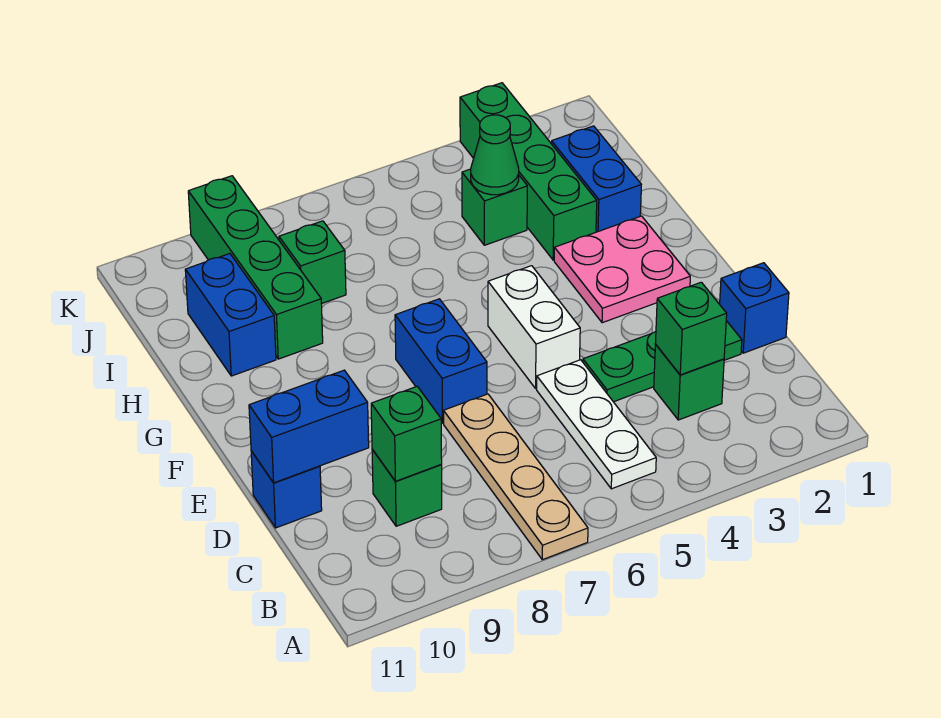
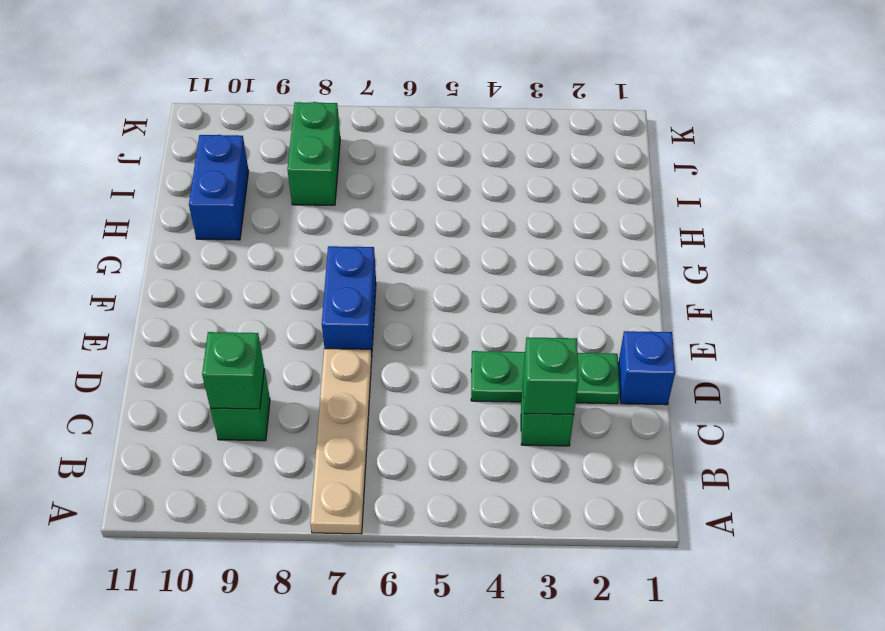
green 1x2 brick [287,102,340,205] -> green 1x1 brick [279,221,346,304]
none -> white 1x3 plate [537,360,656,489]
none -> blue 1x1 brick [251,451,322,528]
none -> white 1x2 brick [488,266,580,389]

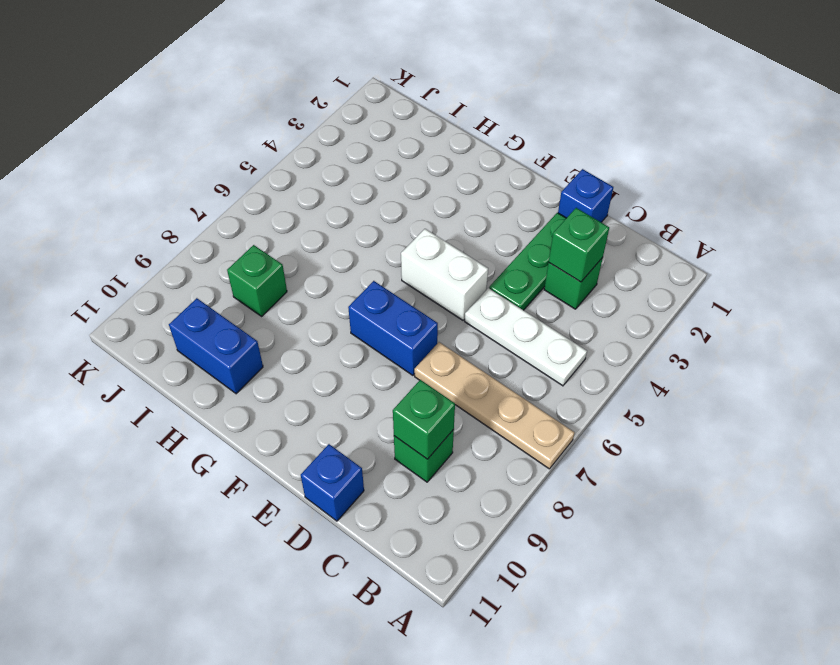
none -> pink 2x2 plate [554,216,690,323]
none -> blue 1x2 brick [551,126,641,232]
none -> green 1x4 brick [460,83,597,260]

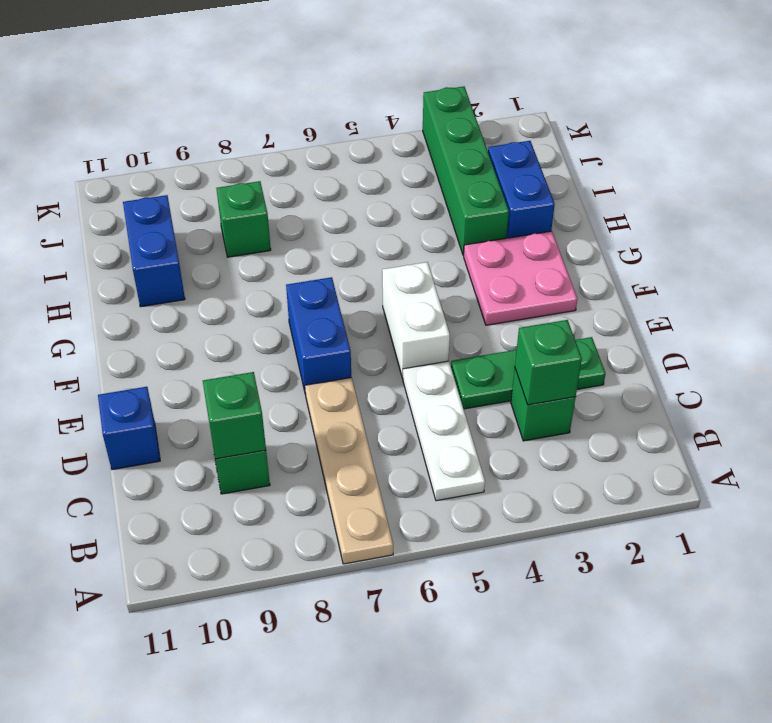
none -> blue 1x1 brick [720,263,789,353]
none -> green 1x4 brick [188,176,323,359]
none -> green 1x1 brick [462,169,527,245]

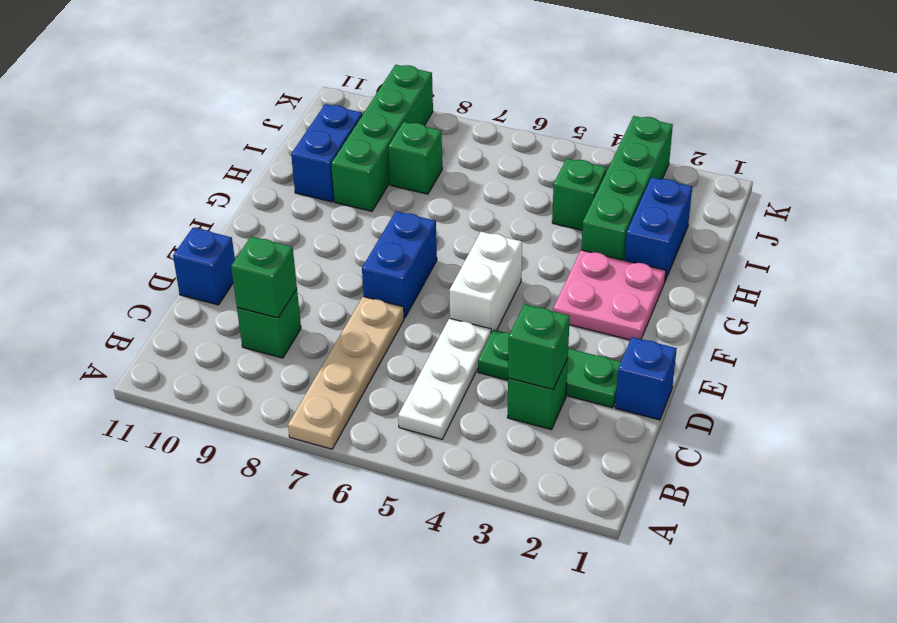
none -> blue 1x2 brick [249,370,369,483]
none -> green 1x1 cone [471,115,519,195]

